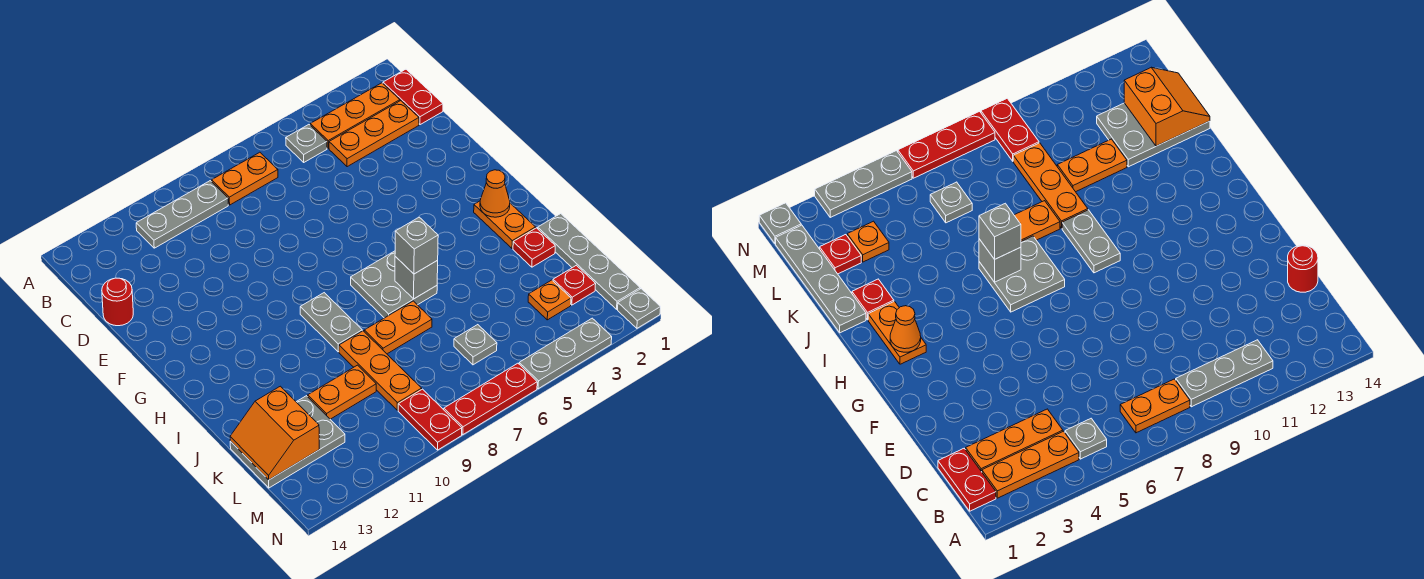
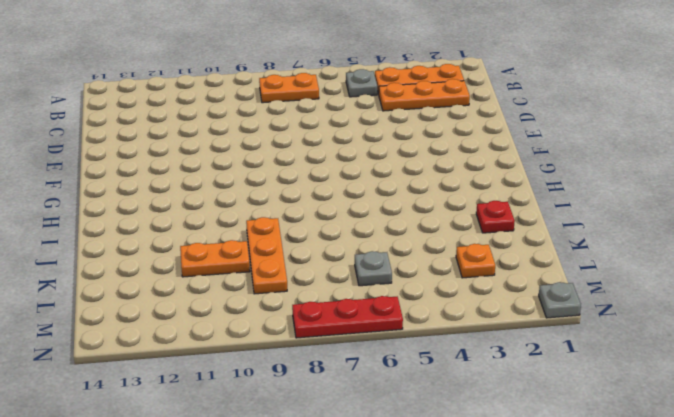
none -> red 1x2 plate [383,69,443,125]
none -> grey 1x3 plate [136,181,228,248]
none -> red 1x1 round brick [102,278,133,326]

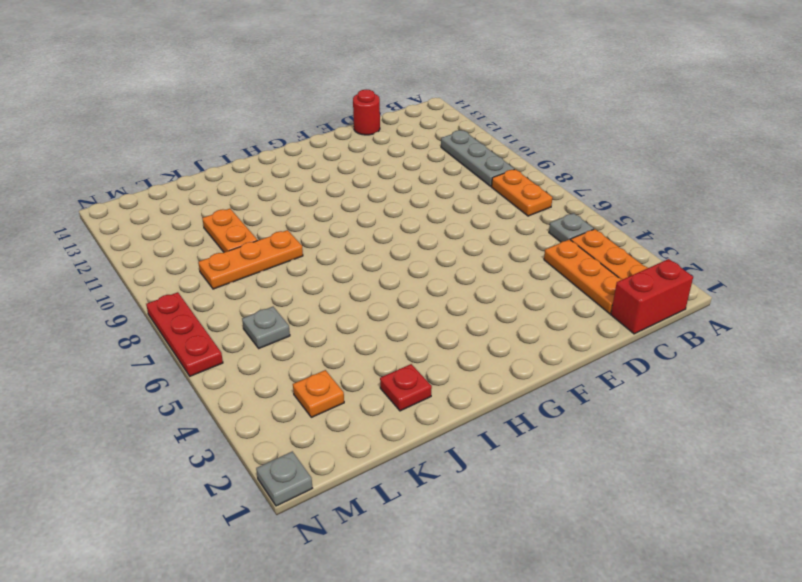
red 1x2 brick [611,259,693,334] -> red 1x2 plate [383,69,443,125]
none -> orange 1x2 plate [474,201,536,248]
none -> grey 2x2 plate [351,251,437,318]
none -> grey 1x2 plate [300,293,362,352]

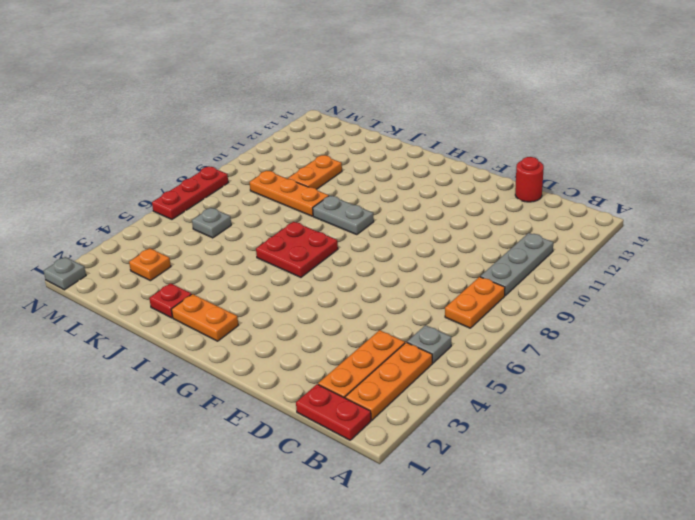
red 2x2 plate [256,222,338,277] -> grey 2x2 plate [351,251,437,318]
none -> grey 1x4 plate [538,214,640,309]
none -> orange 1x2 plate [364,301,432,354]
none -> grey 2x3 plate [230,396,345,488]

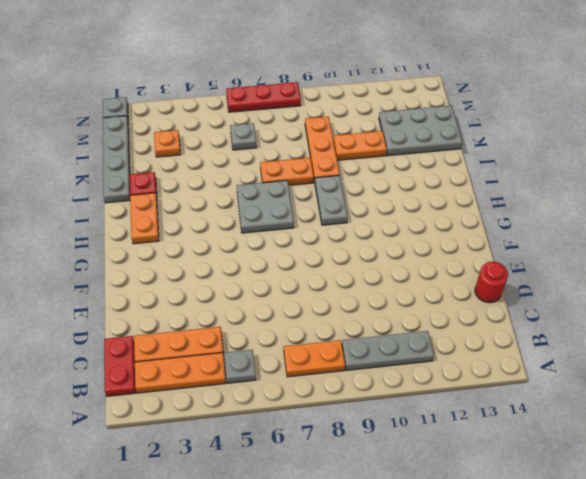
none -> red 1x1 plate [553,265,596,305]
none -> red 1x2 plate [398,389,462,450]
none -> grey 1x3 plate [519,318,612,389]

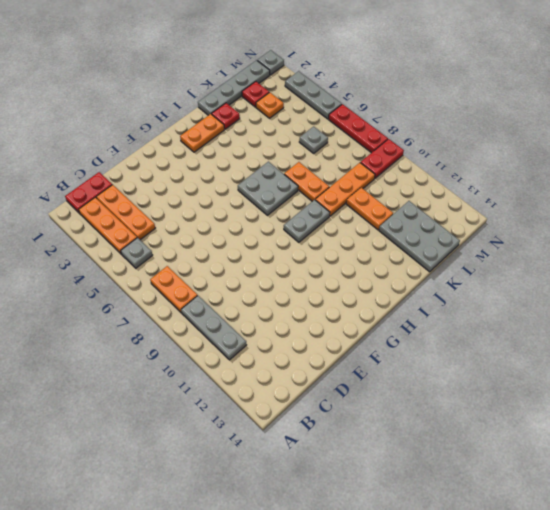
none -> red 1x1 round brick [102,278,133,326]
none -> orange 1x1 cone [480,170,510,217]
none -> grey 1x1 brick [395,257,438,299]

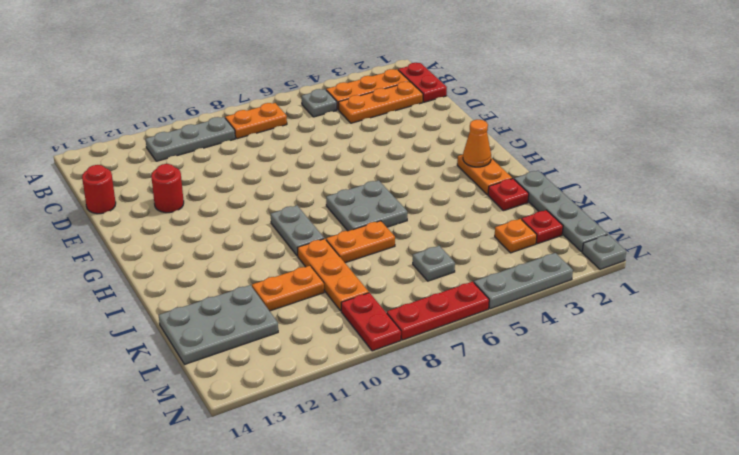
red 1x1 round brick [151,164,184,213] -> none
none -> grey 1x1 brick [395,257,438,299]
none -> orange 2x2 slope [230,386,319,480]
none -> grey 1x1 brick [395,217,438,274]

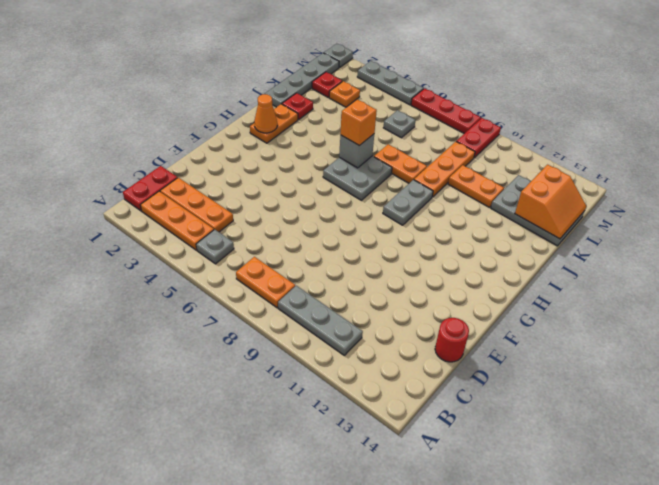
orange 1x1 brick [340,99,377,146] -> grey 1x1 brick [395,217,438,274]

